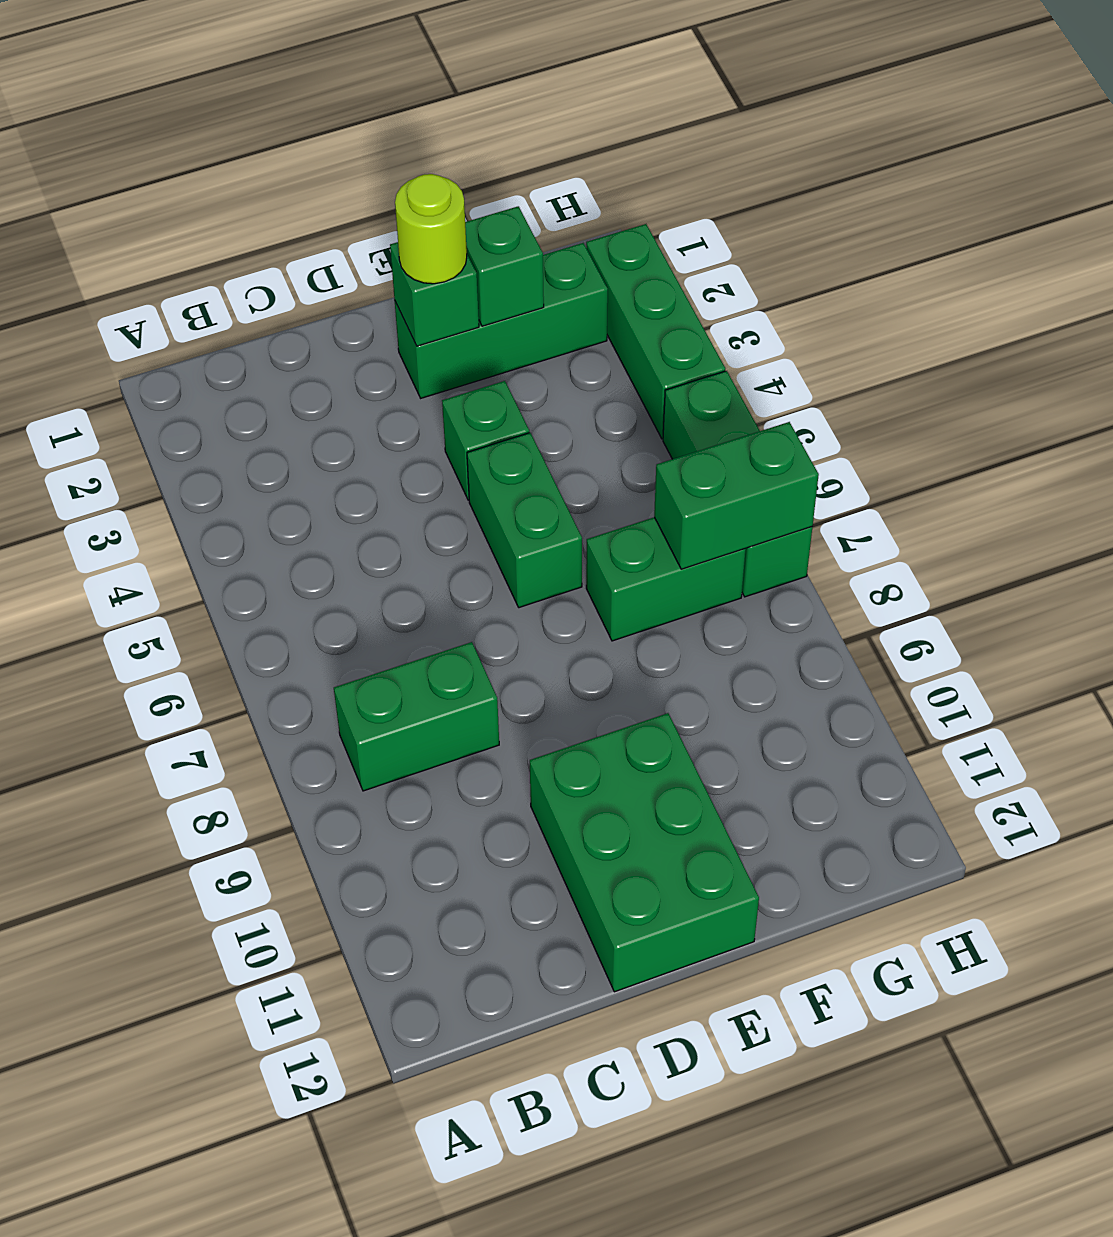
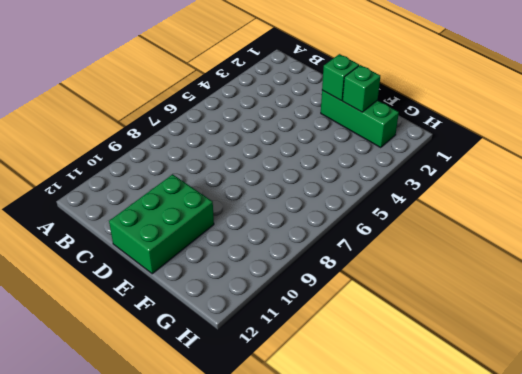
none -> green 1x2 brick [334,642,499,791]
none -> green 1x1 brick [442,381,529,500]
none -> green 1x2 brick [467,433,582,608]

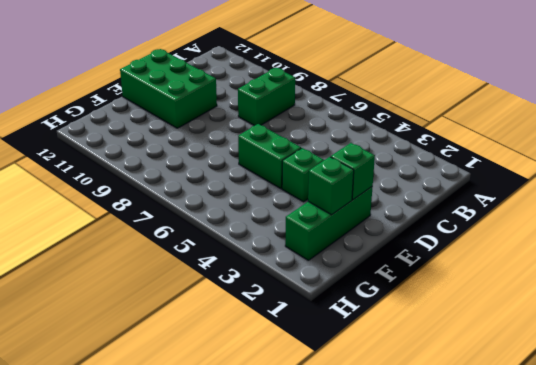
none -> green 1x2 brick [586,517,746,641]
none -> green 1x3 brick [586,224,725,439]
none -> green 1x3 brick [663,371,812,597]

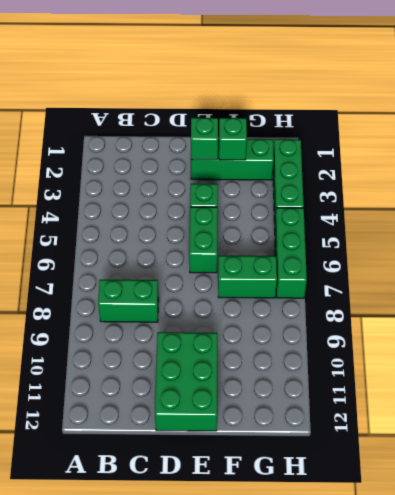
none -> green 1x2 brick [654,422,819,569]
none -> lime 1x1 round brick [395,174,467,284]

